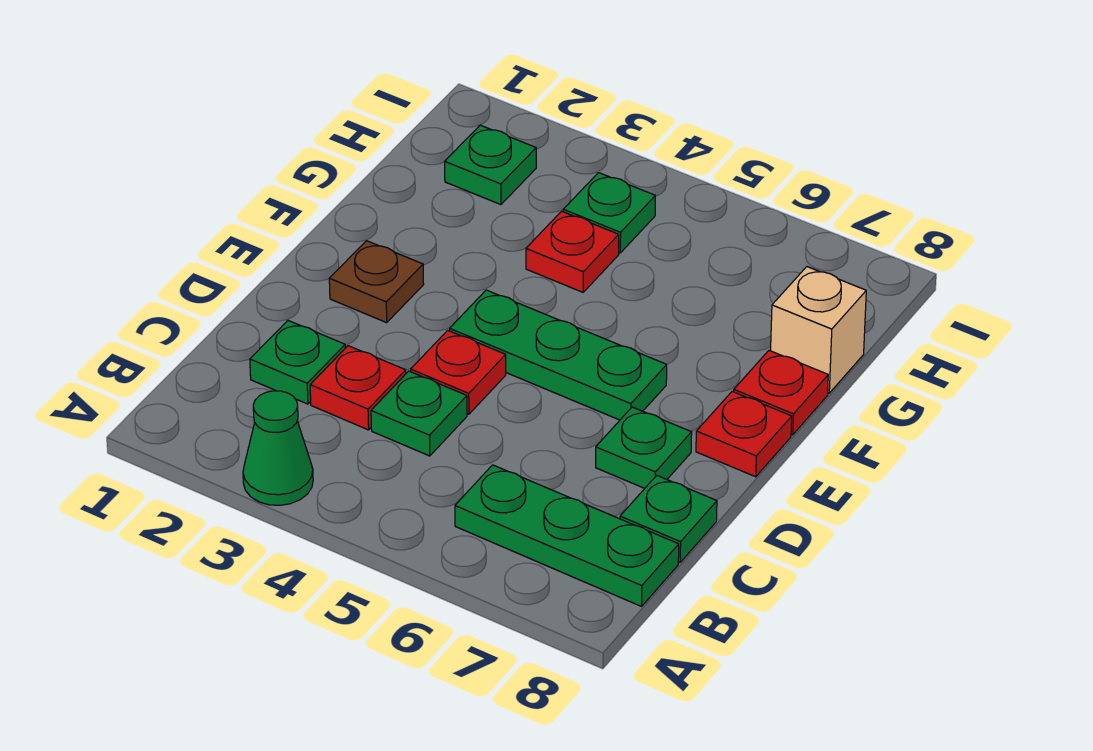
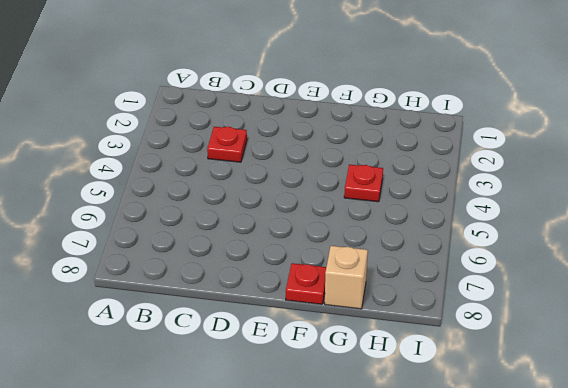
none -> green 1x1 cone [243,391,313,505]
none -> green 1x3 plate [455,465,679,606]
none -> green 1x1 plate [250,321,345,404]

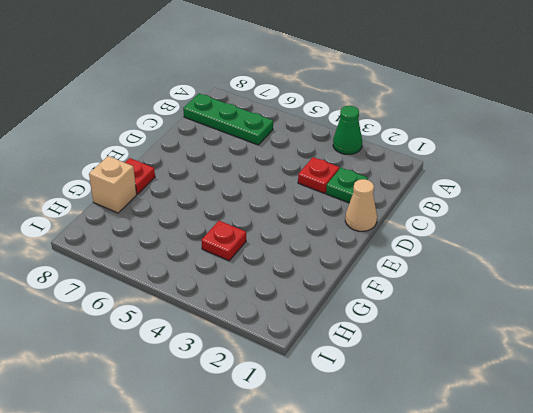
tan 1x1 cone [345,179,377,231] -> none
none -> green 1x1 plate [371,371,467,456]
none -> green 1x1 plate [620,475,717,562]
none -> red 1x1 plate [411,330,506,414]

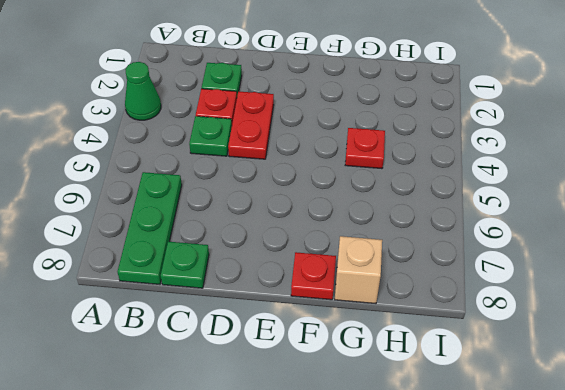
red 1x2 plate [228,91,274,159] -> red 1x1 plate [411,330,506,414]
none -> green 1x1 plate [596,407,692,488]
none -> brown 1x1 plate [329,241,424,323]
none -> green 1x3 plate [450,290,667,420]

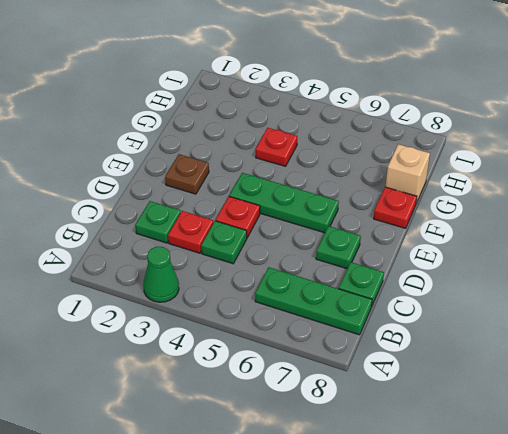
none -> red 1x1 plate [696,392,792,477]
none -> green 1x1 plate [445,125,536,205]
none -> green 1x1 plate [563,173,655,253]

